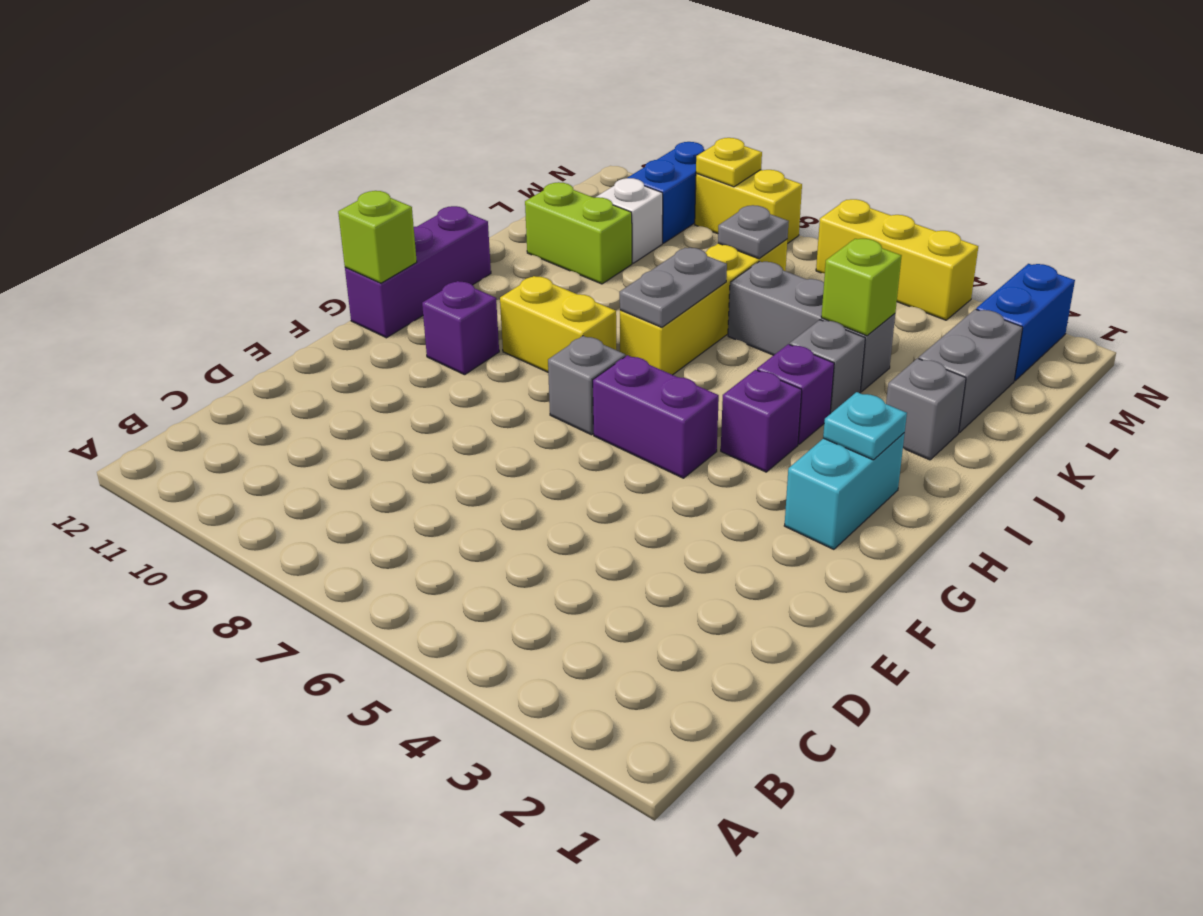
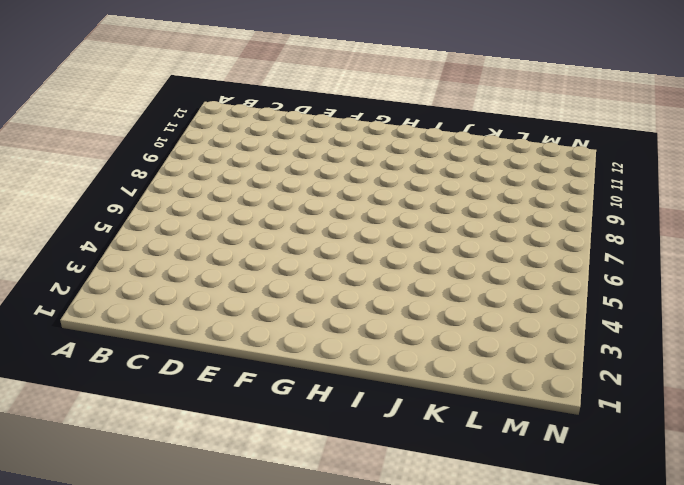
none -> cyan 1x2 brick [784,433,905,549]
none -> purple 1x2 brick [593,355,719,478]
none -> grey 1x1 brick [548,336,625,435]

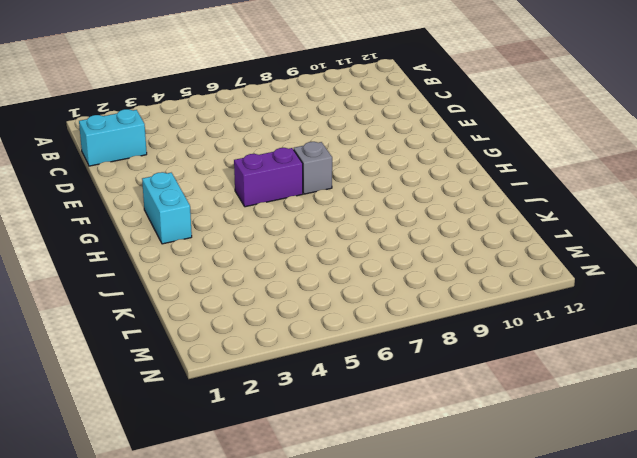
cyan 1x2 brick [79,109,147,166] -> none
none -> purple 1x1 brick [422,281,499,375]
none -> purple 1x3 brick [345,206,491,338]
none -> purple 1x1 brick [721,370,802,472]

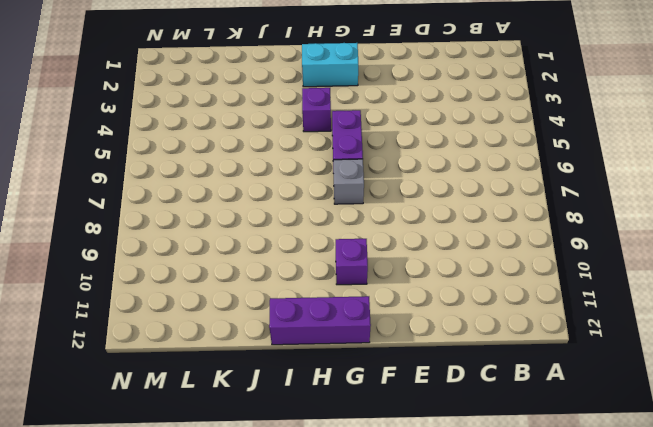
none -> yellow 1x2 brick [500,276,616,372]
none -> purple 1x1 brick [757,344,834,444]
none -> yellow 1x4 brick [620,239,787,375]

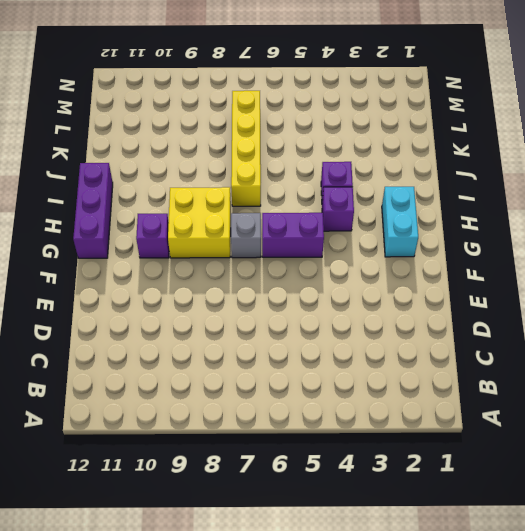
yellow 2x2 brick [168,187,231,258] -> yellow 1x2 brick [500,276,616,372]
none -> grey 1x1 brick [886,358,966,460]
none -> grey 1x1 brick [790,320,865,414]
none -> grey 1x2 brick [919,309,1023,432]

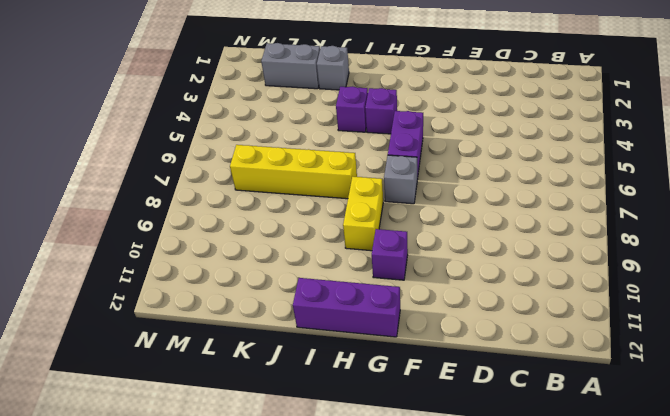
none -> cyan 1x2 brick [784,433,905,549]
none -> grey 1x1 brick [790,320,865,414]
none -> grey 1x3 brick [728,261,895,392]

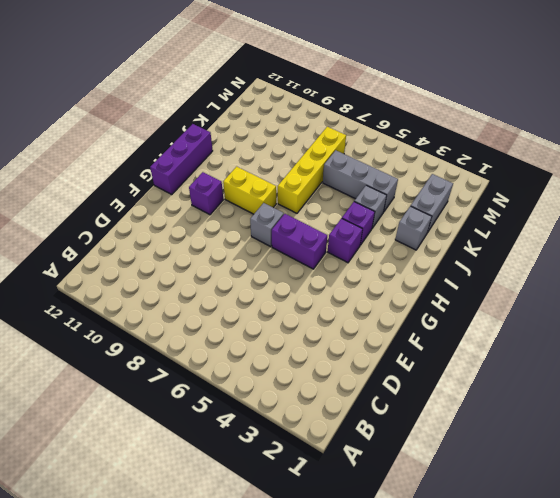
none -> cyan 1x2 brick [784,433,905,549]
none -> lime 1x2 brick [525,182,632,284]
none -> white 1x1 brick [596,178,663,263]

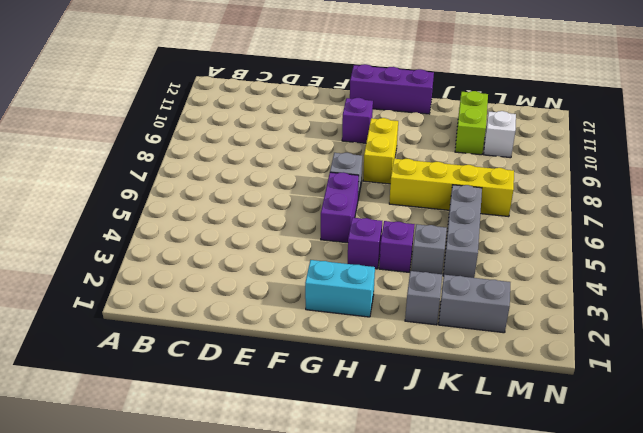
none -> blue 1x2 brick [976,264,1075,381]
none -> blue 1x2 brick [628,142,705,243]
none -> yellow 1x3 brick [816,199,978,320]

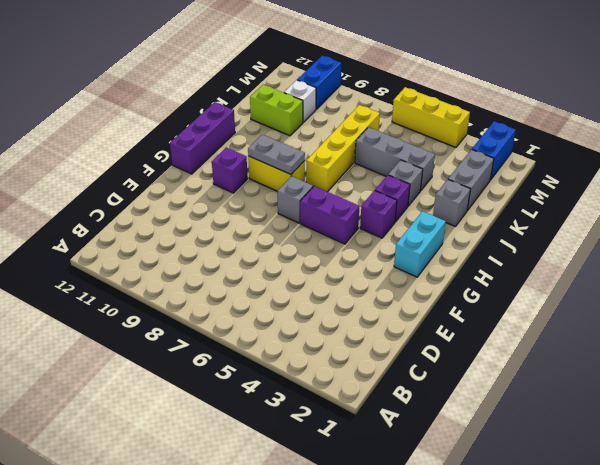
grey 1x2 plate [248,135,305,174] -> grey 1x2 plate turned to [620,248,727,327]
none -> yellow 1x2 brick [695,170,802,244]
none -> lime 1x1 brick [338,191,417,283]
none -> cyan 1x1 plate [823,392,907,460]

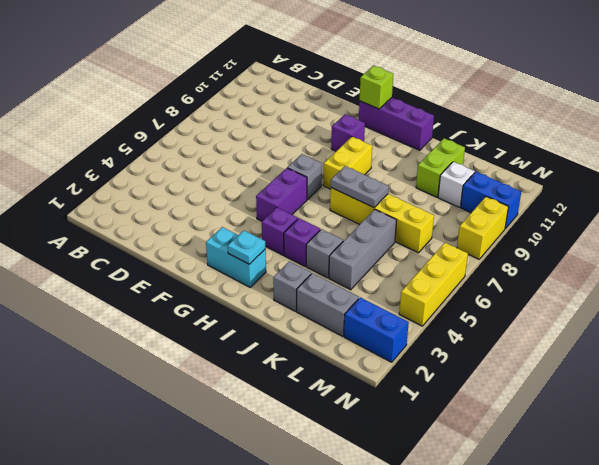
none -> lime 1x1 brick [821,239,901,336]
none -> grey 1x1 plate [718,205,789,259]
none -> yellow 1x1 plate [696,138,762,187]

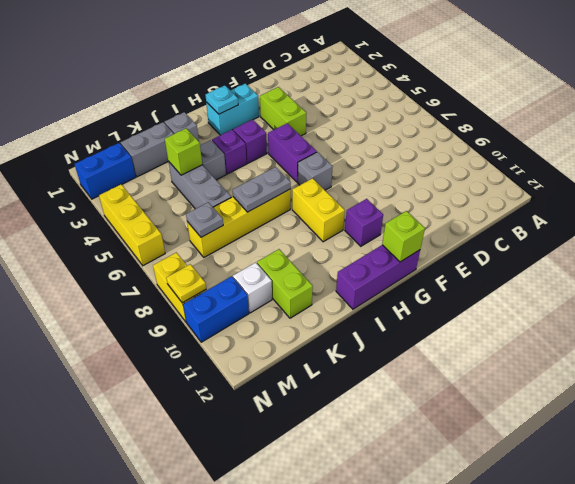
lime 1x2 brick [260,87,306,136] -> none

